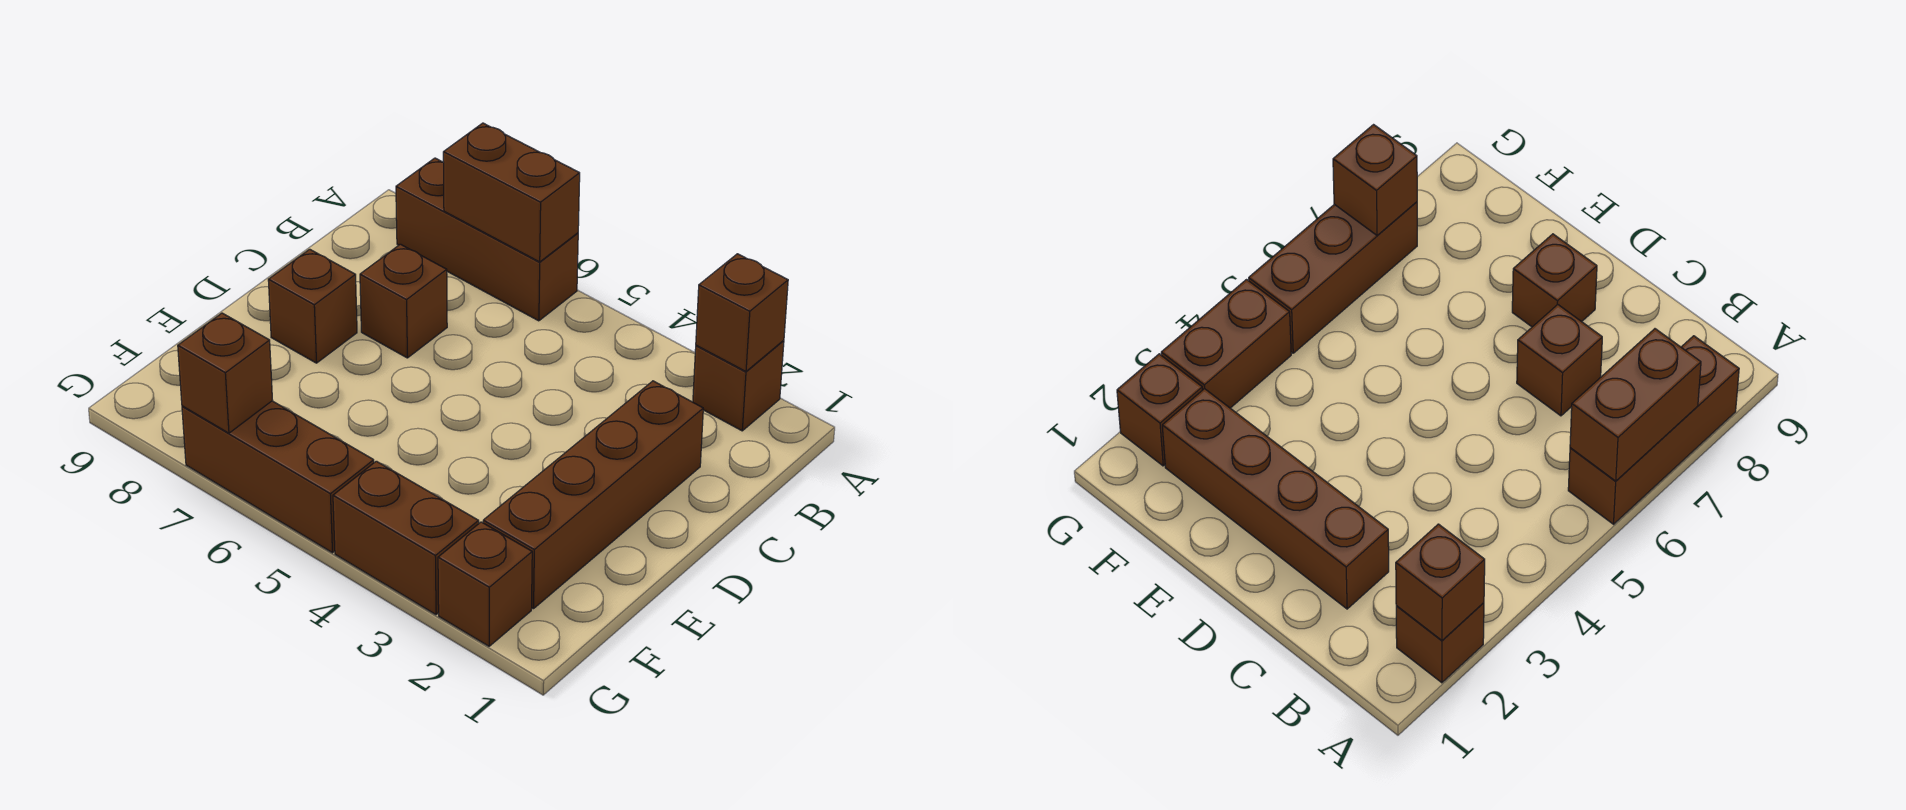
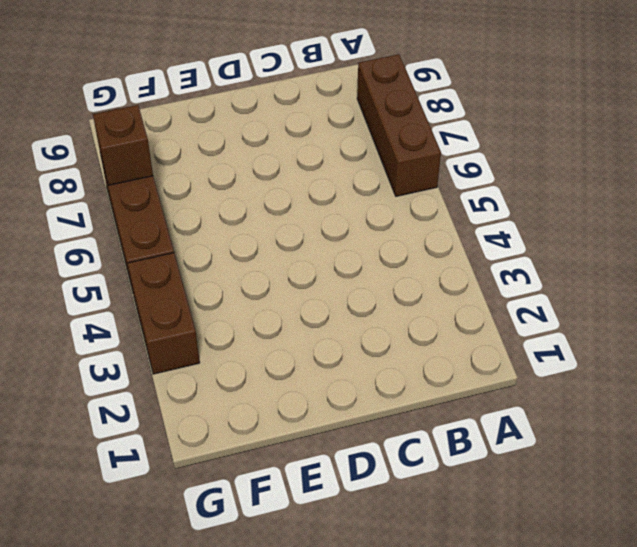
none -> brown 1x1 brick [693,340,784,431]
none -> brown 1x4 brick [483,381,703,609]

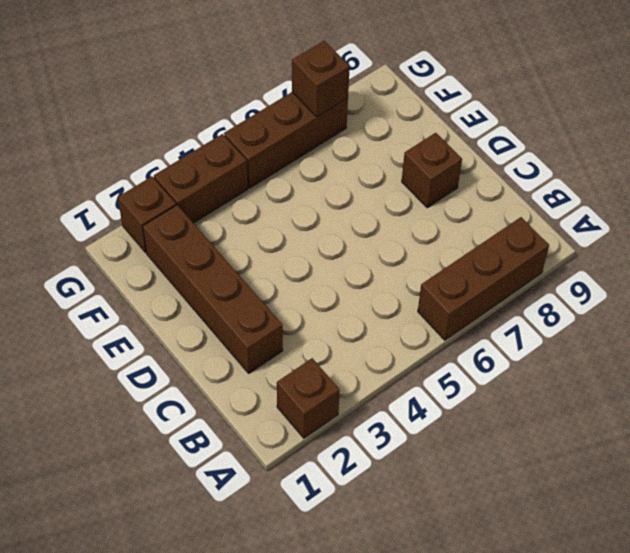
none -> brown 1x1 brick [360,244,447,358]
none -> brown 1x1 brick [696,254,788,371]

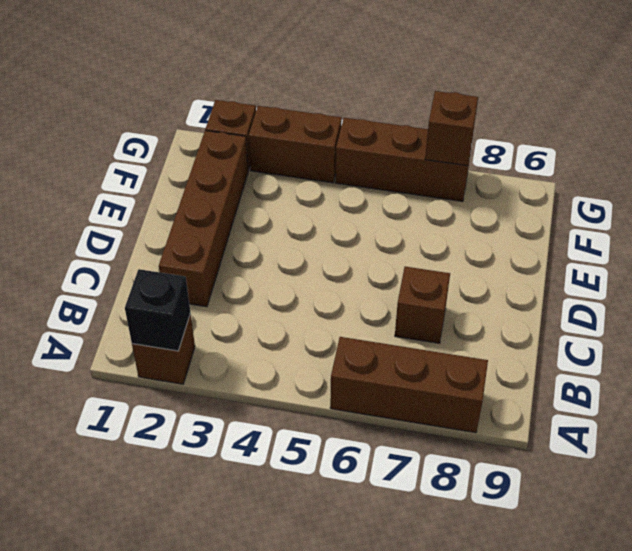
black 1x1 brick [125,269,190,351] -> brown 1x1 brick [696,254,788,371]
none -> brown 1x1 brick [268,249,357,363]
none -> brown 1x2 brick [443,123,580,262]

